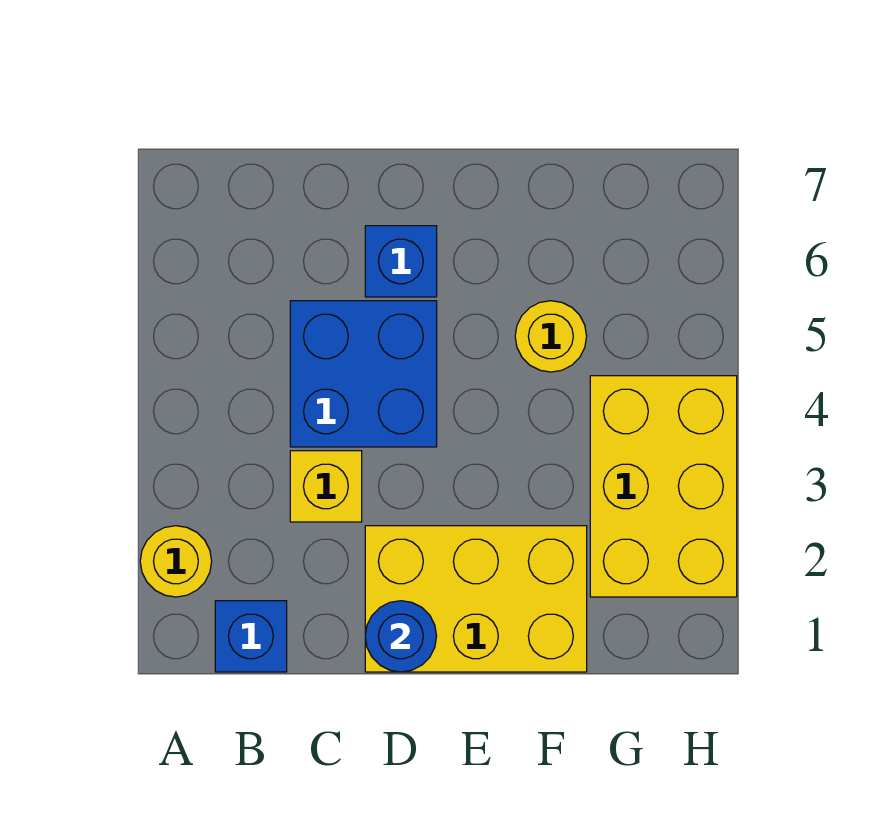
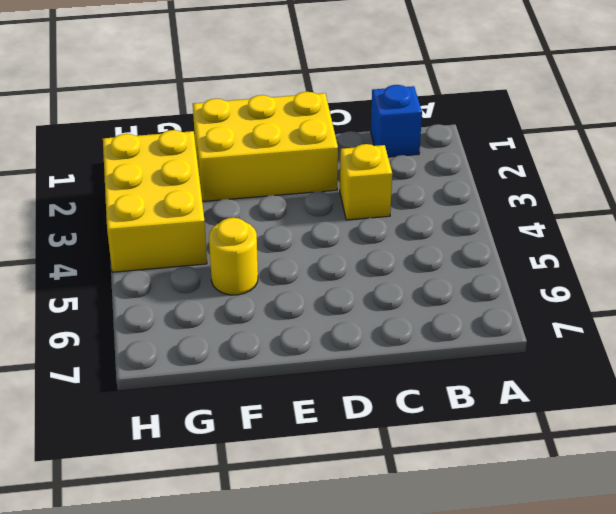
none -> yellow 1x1 round brick [140,526,212,597]
none -> blue 2x2 brick [290,301,437,447]

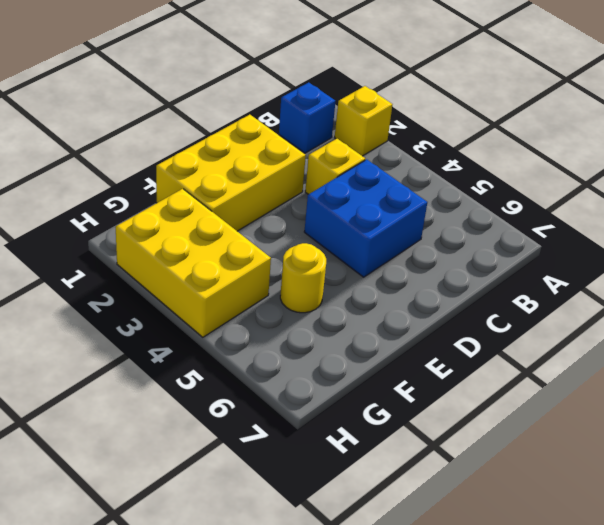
yellow 1x1 brick [335,86,392,156] -> yellow 1x1 round brick [140,526,212,597]
none -> blue 1x1 brick [365,226,437,297]
none -> blue 1x1 round brick [365,601,437,672]

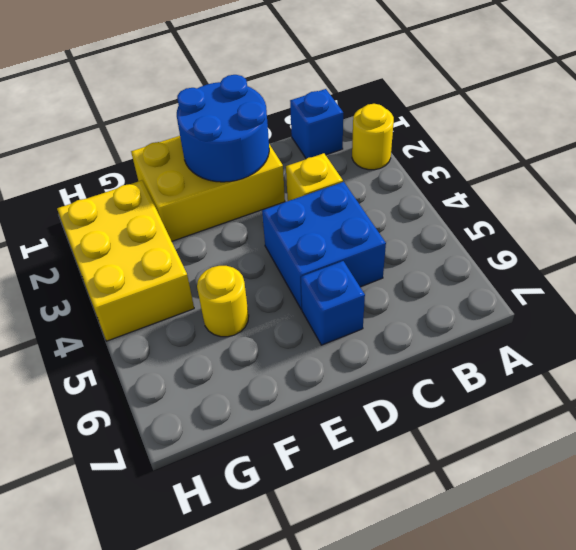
blue 2x2 round brick [177,75,269,182] -> blue 1x1 round brick [365,601,437,672]

